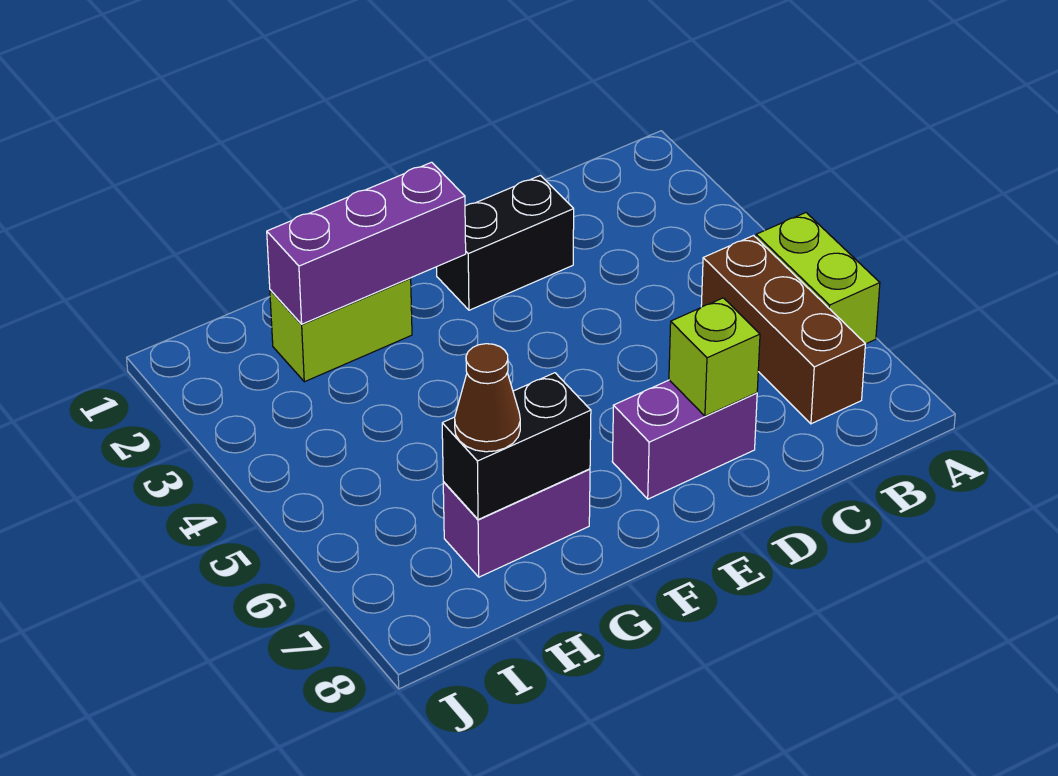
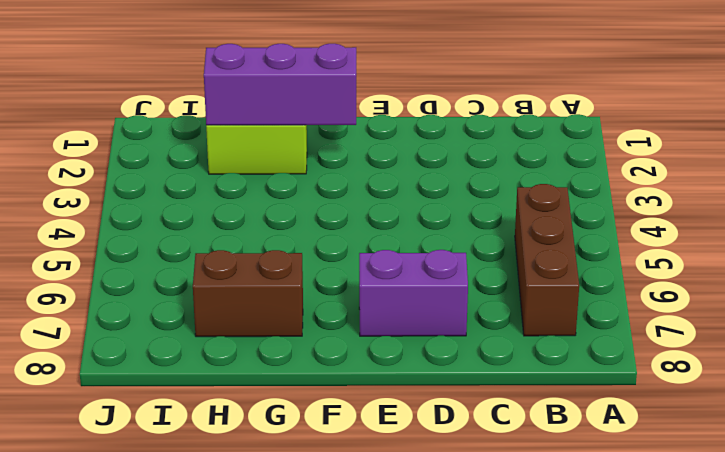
brown 1x2 brick [193,250,303,337] -> purple 1x2 brick [443,469,590,577]
none -> lime 1x2 brick [756,213,880,344]
none -> black 1x2 brick [436,175,574,310]

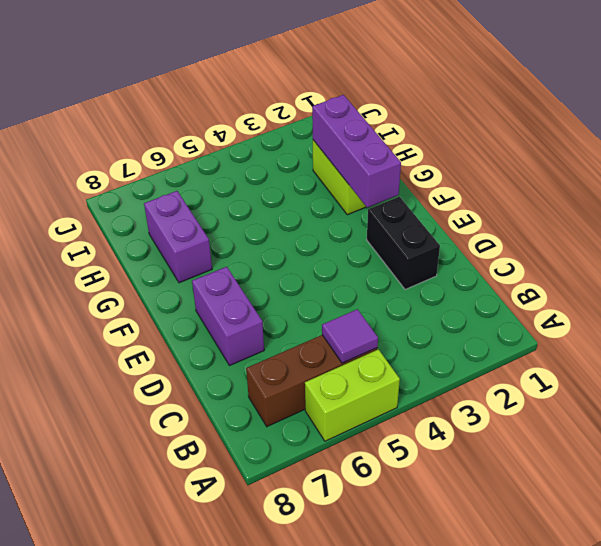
purple 1x1 tile [322,309,378,363] -> none
none -> lime 1x1 brick [669,298,760,416]
none -> black 1x2 brick [442,373,591,520]

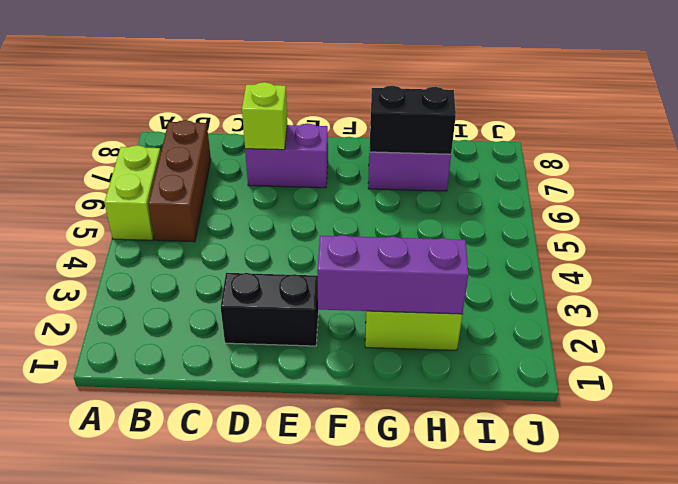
none -> brown 1x1 cone [455,344,520,452]

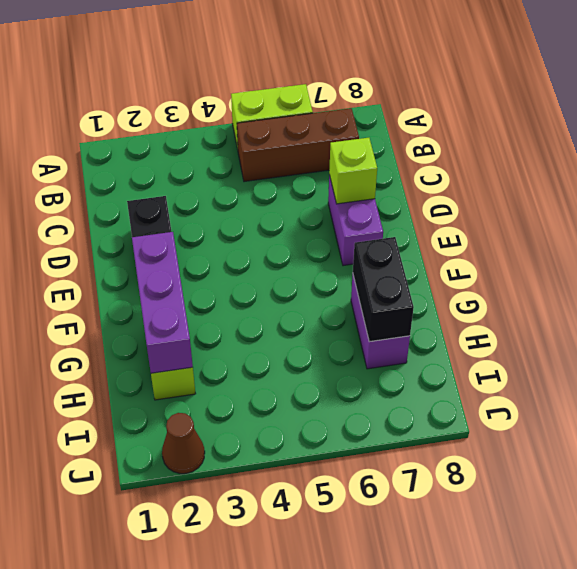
brown 1x1 cone [162,413,205,474] -> brown 1x1 cone moved to [455,344,520,452]

